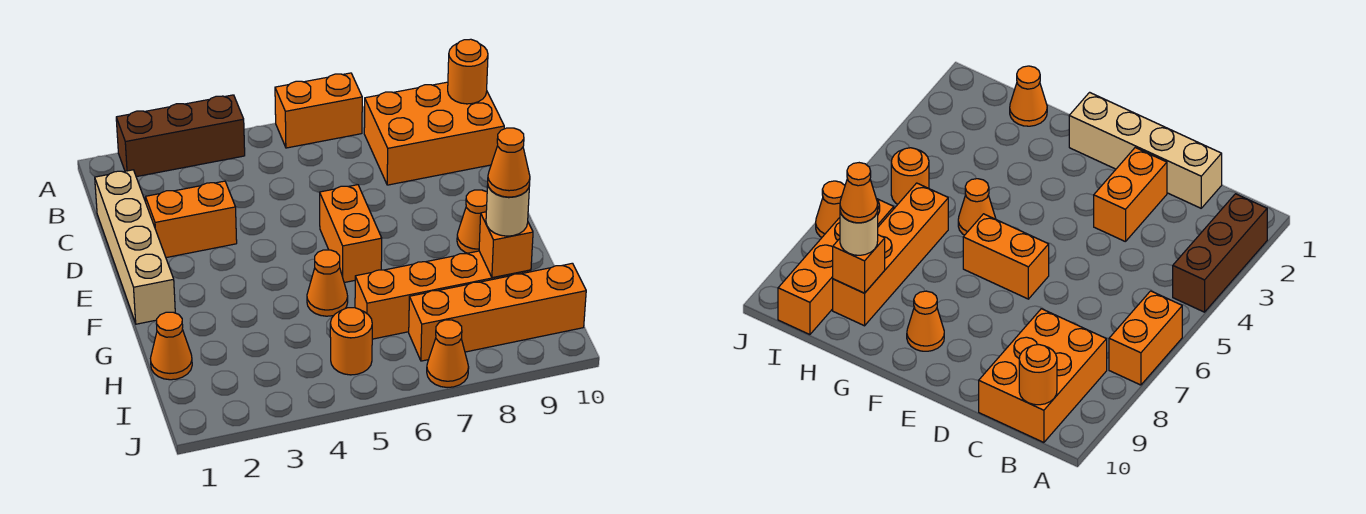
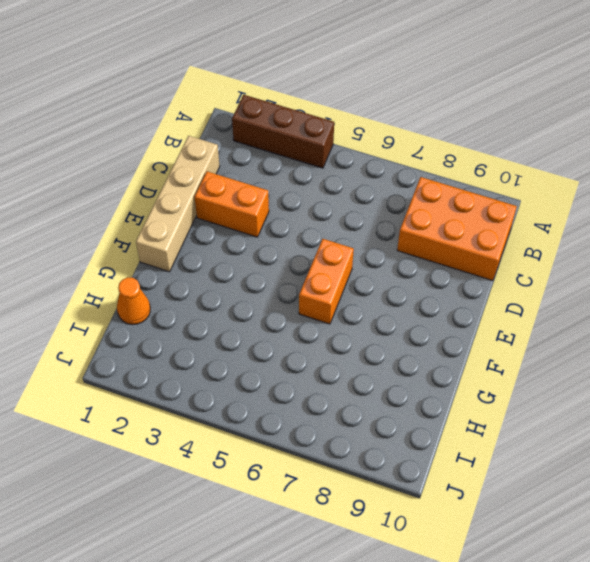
none -> orange 1x2 brick [275,73,362,148]
none -> orange 1x1 cone [457,190,487,253]
none -> orange 1x1 cone [307,250,348,316]

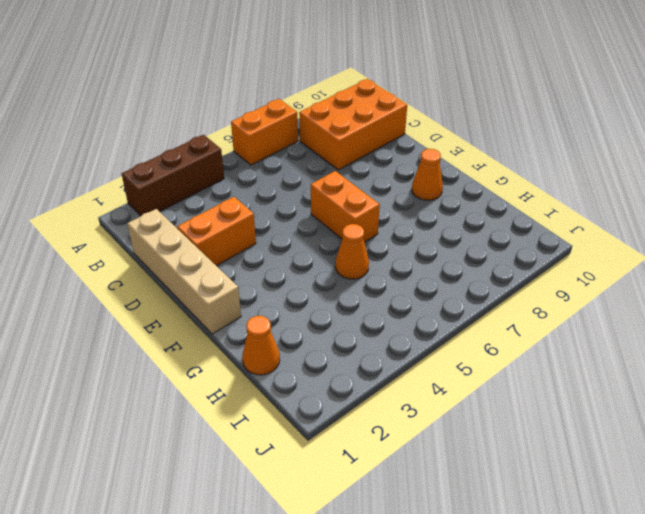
none -> orange 1x4 brick [355,251,531,339]
none -> orange 1x1 round brick [330,308,372,375]
none -> orange 1x4 brick [409,263,586,361]

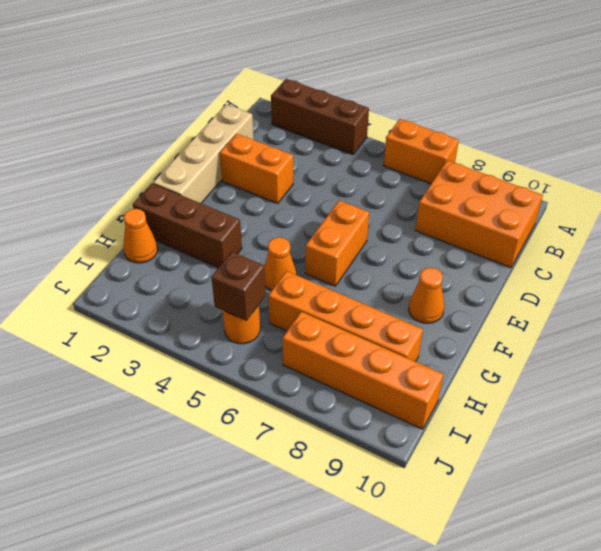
brown 1x3 brick [133,183,242,268] -> none
brown 1x1 brick [211,252,266,321] -> none
none -> orange 1x1 cone [427,320,469,388]
none -> orange 1x1 round brick [448,39,488,104]
none -> orange 1x1 brick [479,212,533,278]

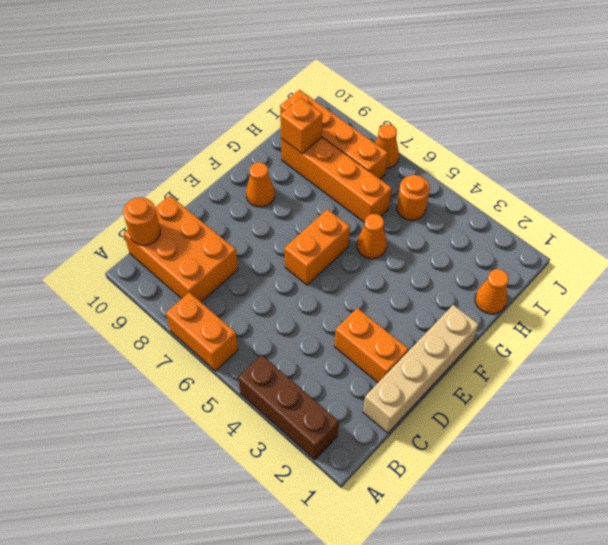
none -> tan 1x1 round brick [486,185,530,236]
none -> orange 1x1 cone [488,128,530,197]

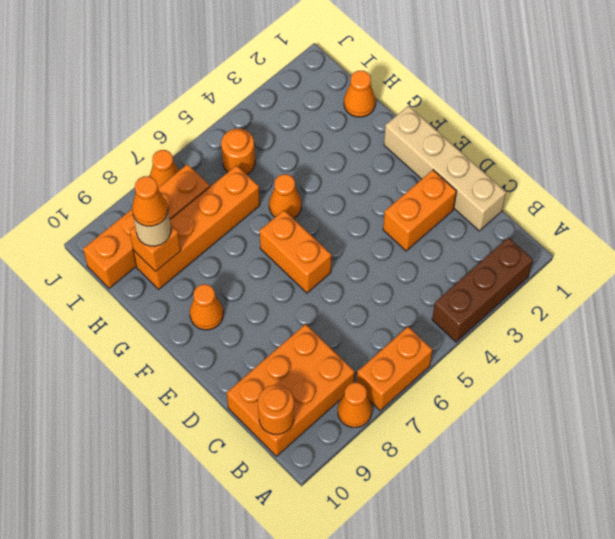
orange 1x1 cone [338,383,372,427] -> none

